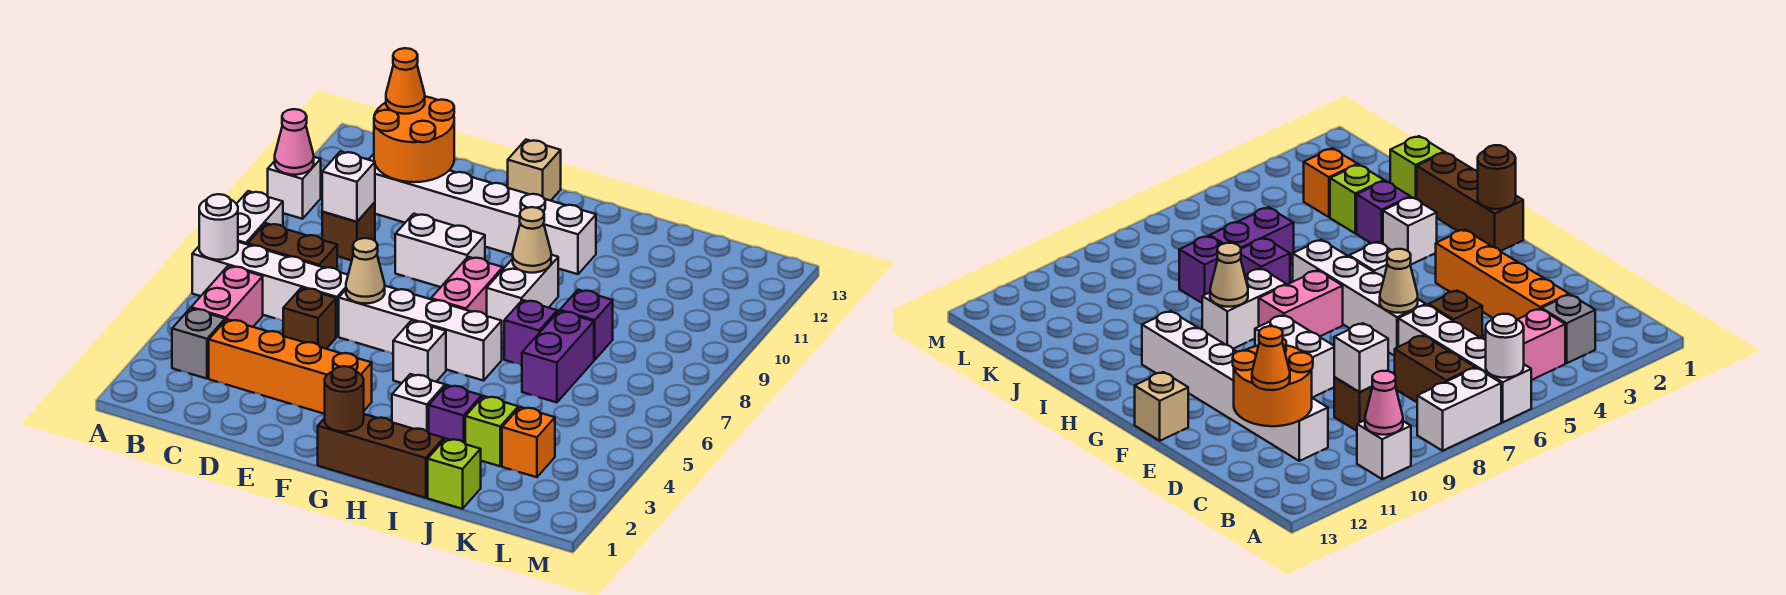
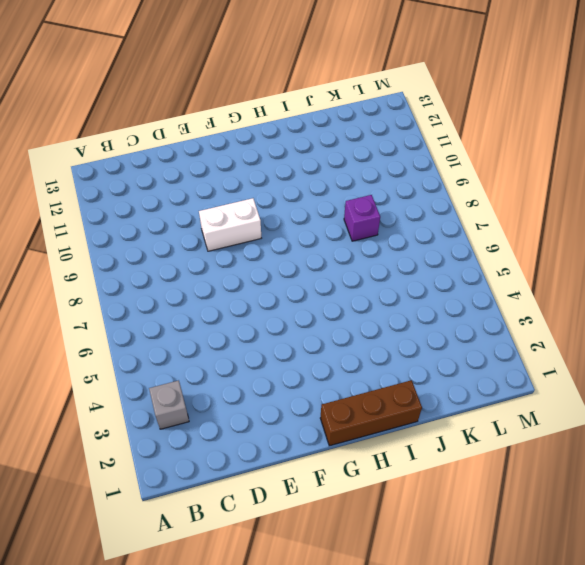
none -> white 1x4 brick [192,242,348,337]
none -> white 1x2 brick [237,191,283,245]
none -> white 1x1 brick [268,157,321,219]
none -> pink 1x2 brick [191,266,263,327]

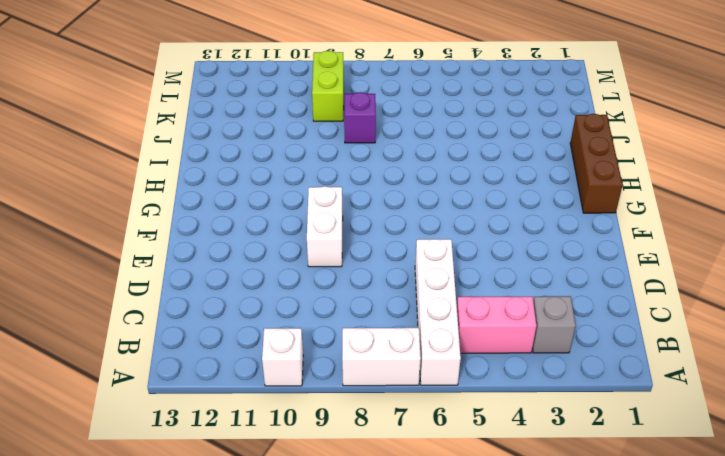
lime 1x2 brick [312,51,344,121] -> none
none -> brown 1x2 brick [248,223,337,269]
none -> orange 1x4 brick [209,319,372,414]
none -> brown 1x1 brick [322,202,375,261]
none -> white 1x6 brick [369,154,596,274]

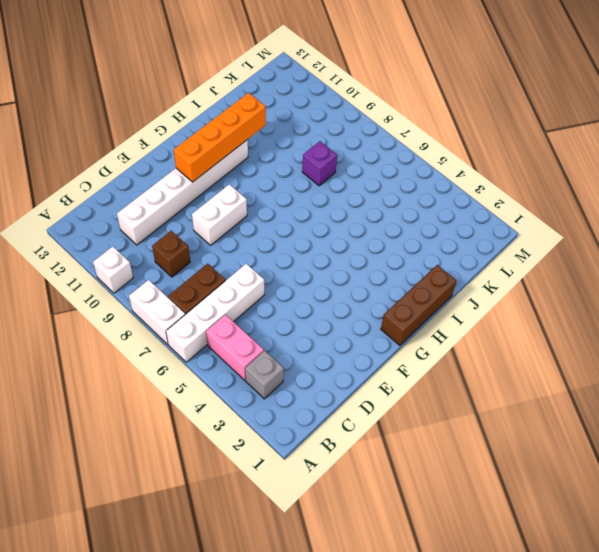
orange 1x4 brick [174,93,266,182] -> orange 1x4 brick moved to [209,319,372,414]
none -> brown 1x1 brick [283,288,336,349]
none -> white 1x4 brick [339,286,502,381]
none -> tan 1x1 brick [508,140,561,201]
none -> white 1x1 brick [393,321,446,383]

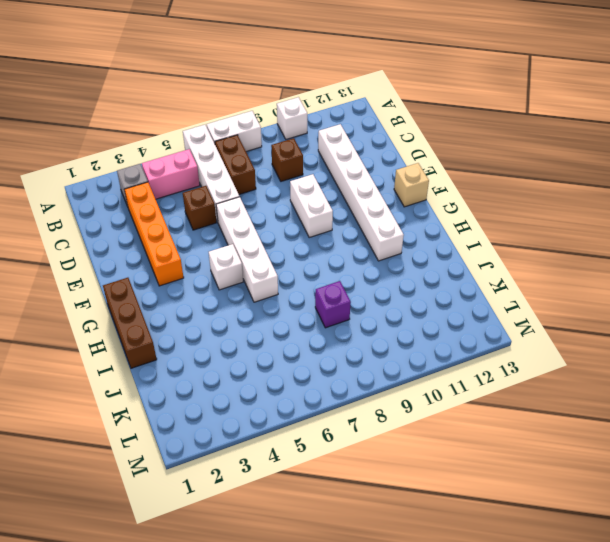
none -> pink 1x2 brick [431,257,503,316]
none -> white 1x1 brick [392,374,445,433]
none -> white 1x2 brick [487,255,558,333]
none -> purple 1x1 brick [429,385,482,443]

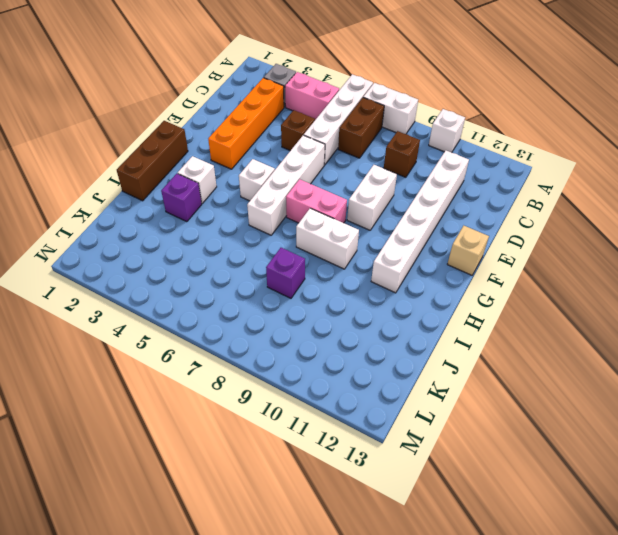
none -> purple 1x1 brick [504,300,557,365]
none -> lime 1x1 brick [428,439,481,509]
none -> lime 1x1 brick [465,396,518,466]
none -> purple 1x2 brick [522,311,594,403]

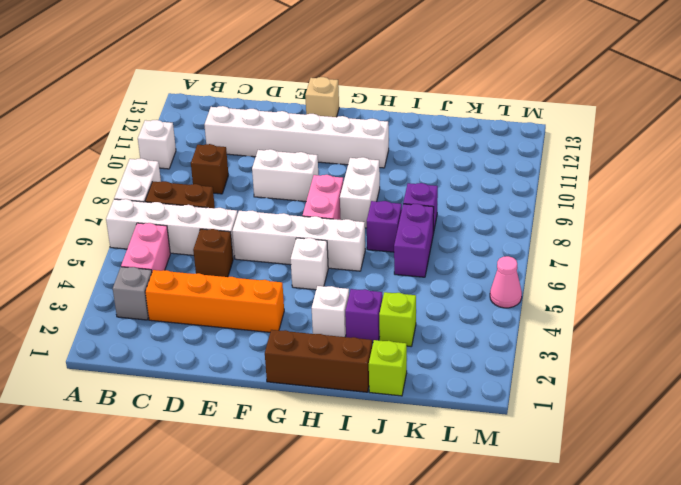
pink 1x1 cone [490,256,522,308] -> pink 1x1 cone moved to [275,109,314,175]
none -> orange 1x1 brick [502,407,555,477]
none -> white 1x1 round brick [199,194,238,260]
none -> white 1x1 brick [322,151,375,222]
none -> orange 2x2 round brick [374,97,454,182]

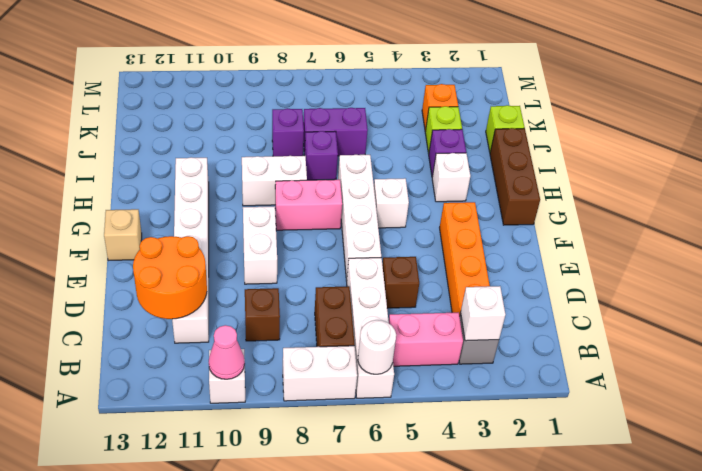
white 1x1 brick [461,286,505,341] -> white 1x1 brick moved to [322,151,375,222]
none -> tan 1x1 cone [346,238,385,303]
none -> brown 1x1 round brick [325,366,364,432]
none -> tan 1x1 cone [513,207,551,273]
none -> orange 1x1 cone [386,48,425,114]

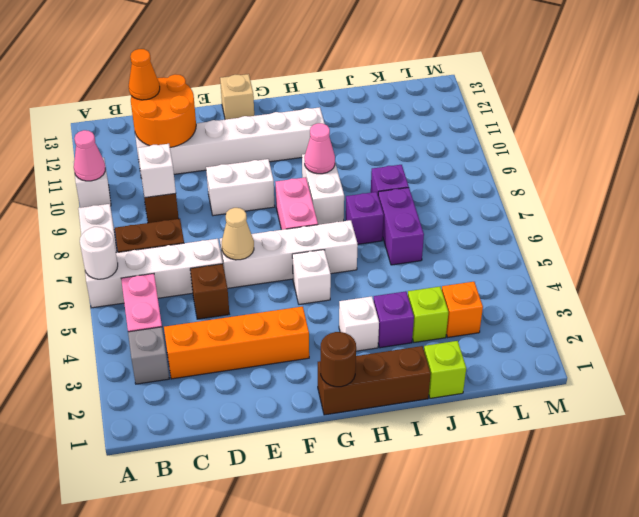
pink 1x1 cone [304,123,335,174] -> tan 1x1 cone [513,207,551,273]

